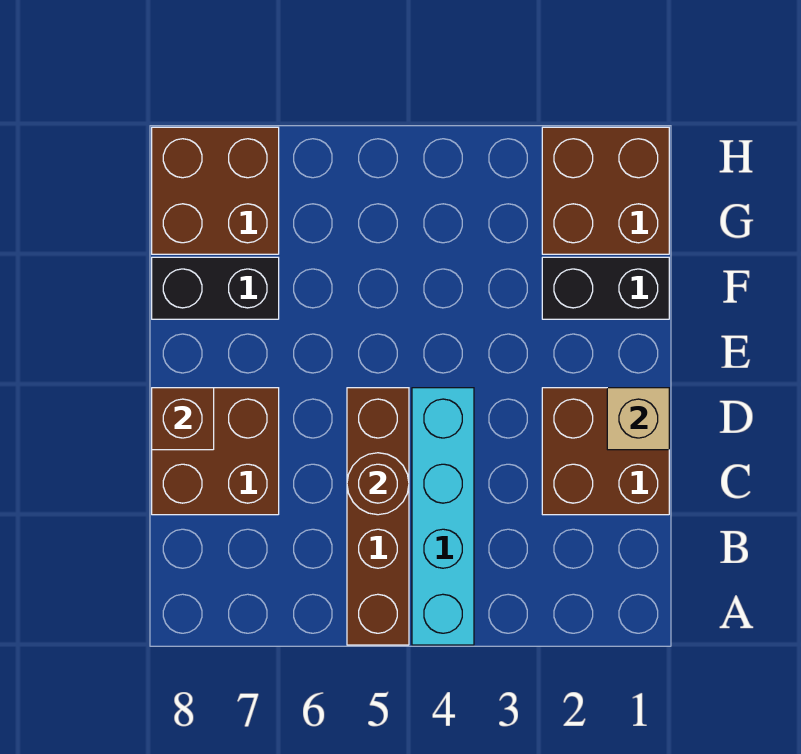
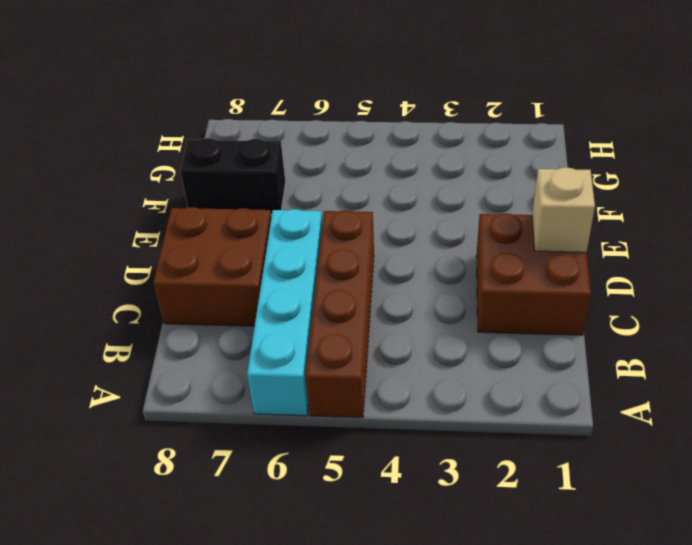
cyan 1x4 brick [247,209,322,416] -> cyan 1x4 brick moved to [412,388,474,645]
none -> black 1x2 brick [542,257,669,319]
none -> brown 2x2 brick [542,127,669,254]

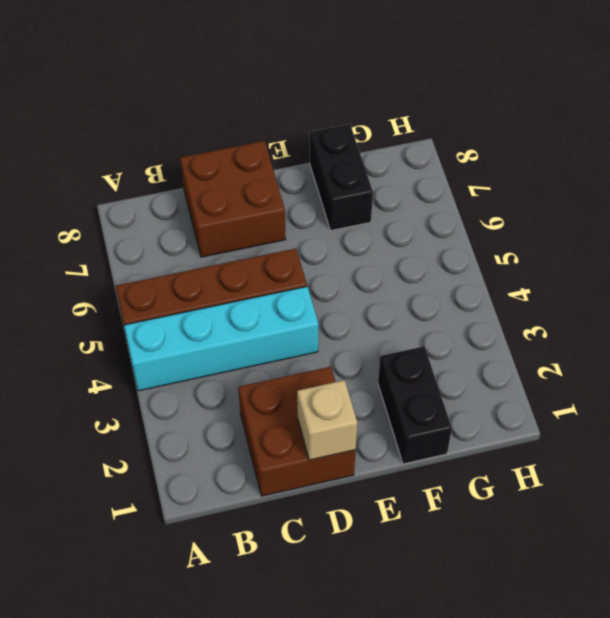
none -> brown 2x2 brick [542,127,669,254]
none -> brown 2x2 brick [152,127,279,254]

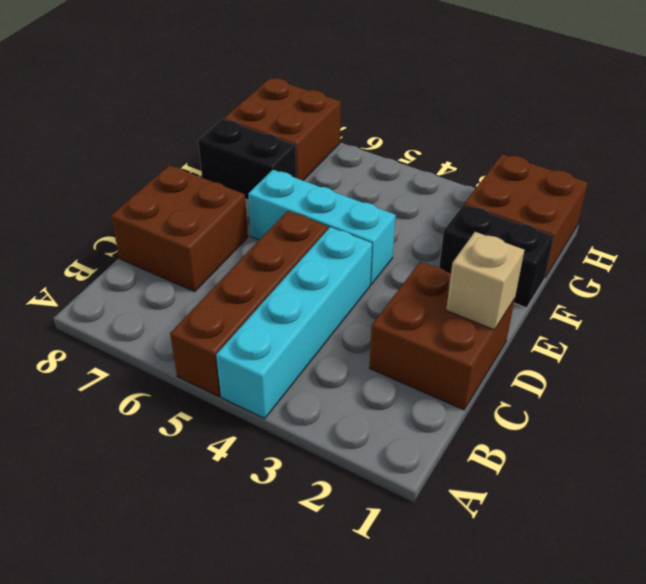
cyan 1x3 brick [248,170,396,285] -> none
none -> brown 1x1 round brick [347,453,409,515]
none -> brown 1x1 brick [152,388,214,450]

